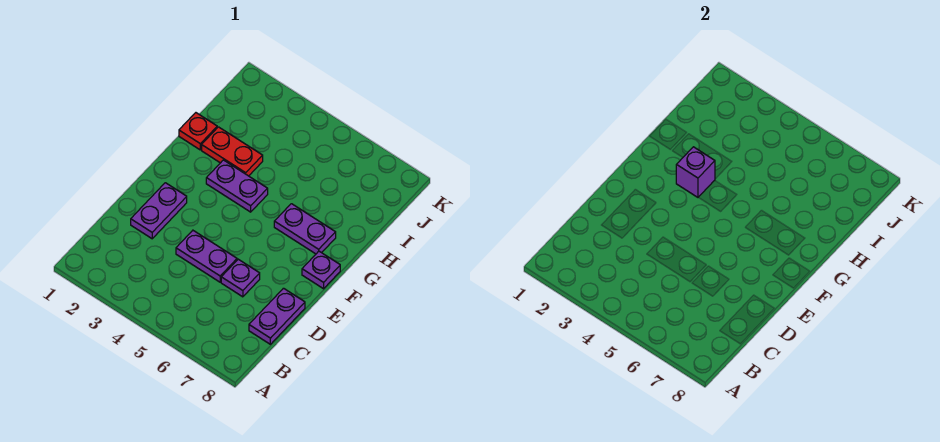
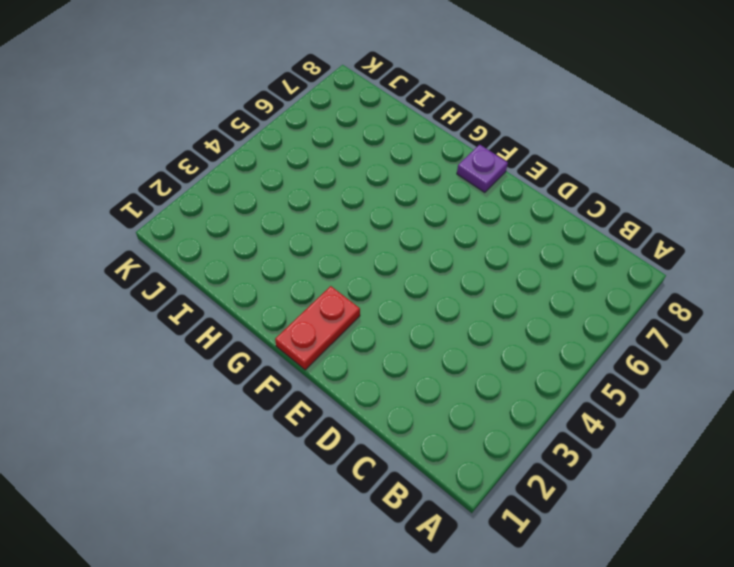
red 1x2 plate [275,286,360,370] -> red 1x2 plate moved to [202,127,263,176]
none -> purple 1x2 plate [249,288,305,344]
none -> purple 1x2 plate [131,183,187,239]

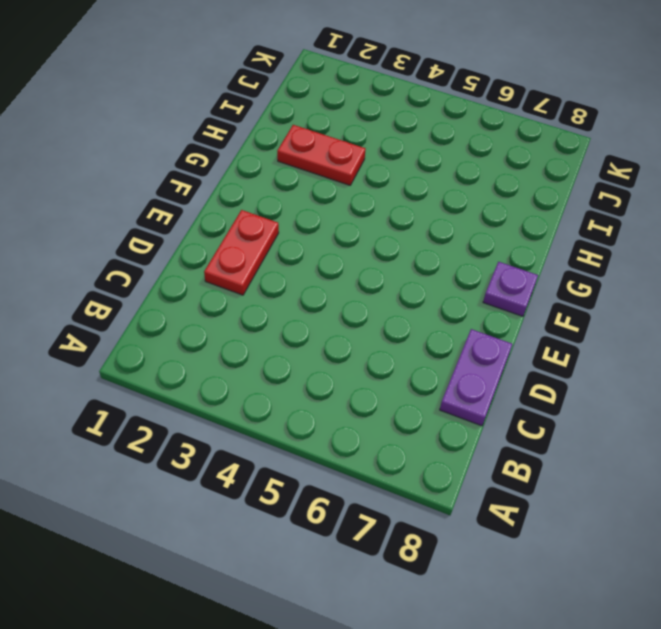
red 1x2 plate [204,210,279,295] -> purple 1x2 plate [131,183,187,239]
none -> purple 1x2 plate [176,230,237,282]
none -> purple 1x1 plate [221,259,260,297]

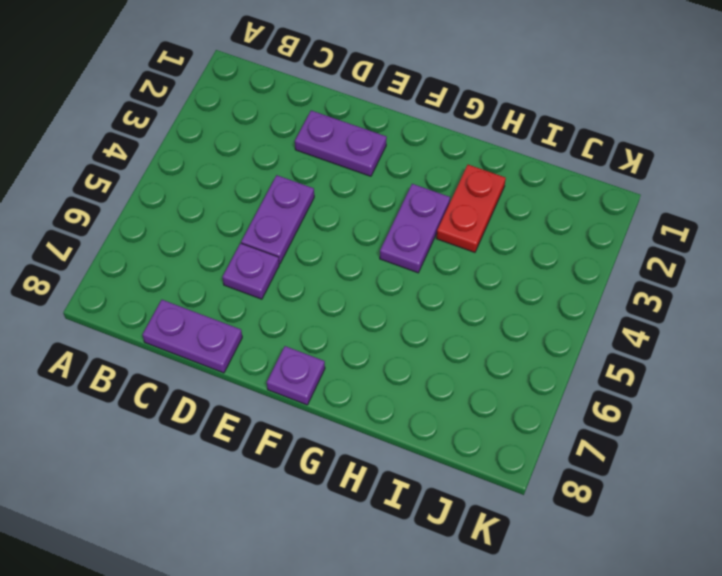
none -> purple 1x2 plate [274,204,336,254]
none -> red 1x1 plate [179,113,217,150]

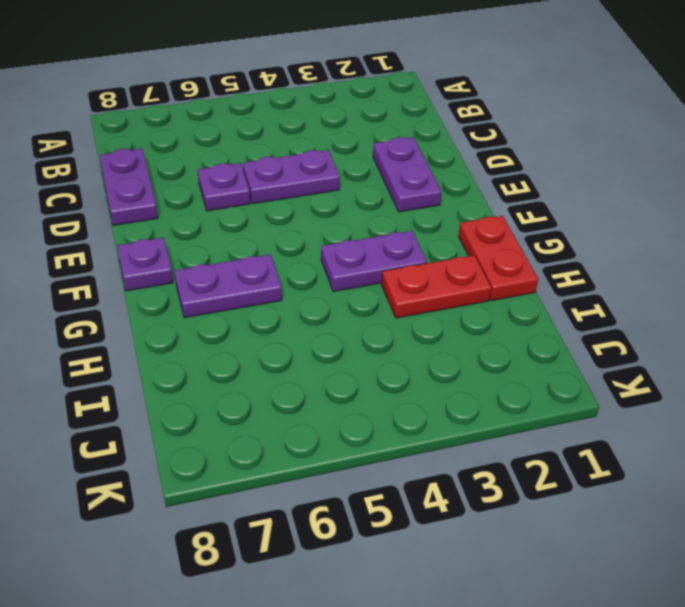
red 1x2 plate [458,216,538,301] -> red 1x1 plate [179,113,217,150]
none -> purple 1x1 brick [676,147,715,197]

